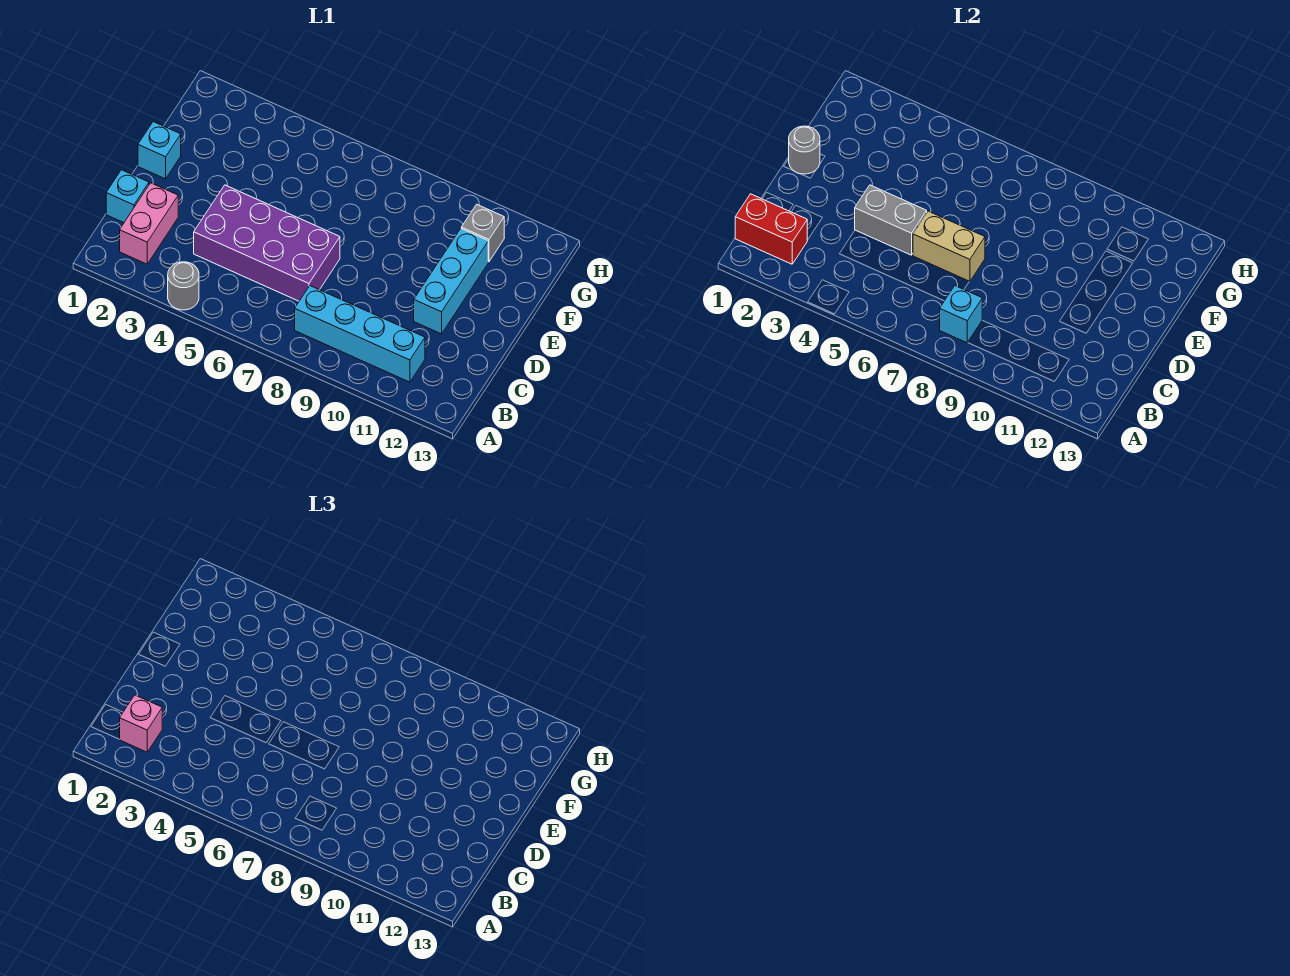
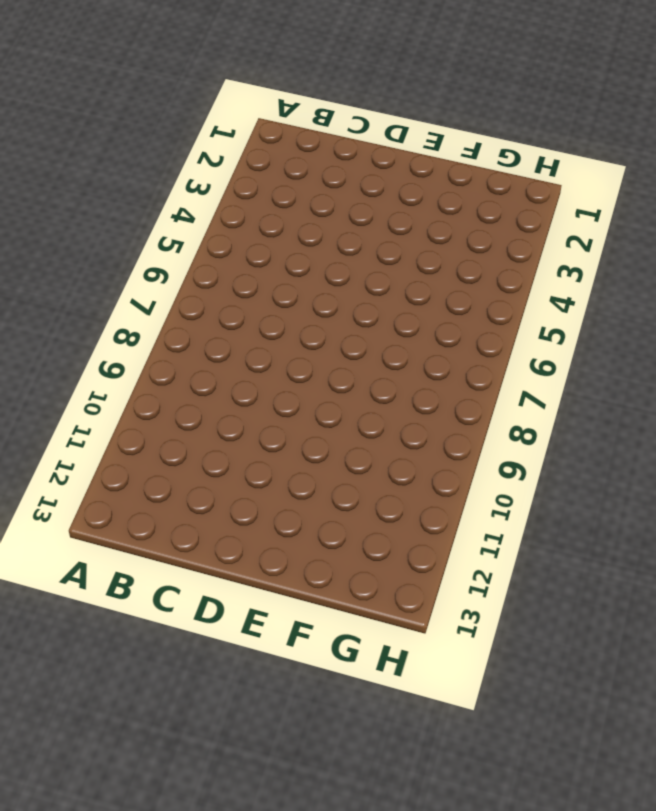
none -> grey 1x1 round brick [168,262,199,310]
none -> pink 1x2 brick [120,183,178,264]
none -> cyan 1x4 brick [295,286,425,382]

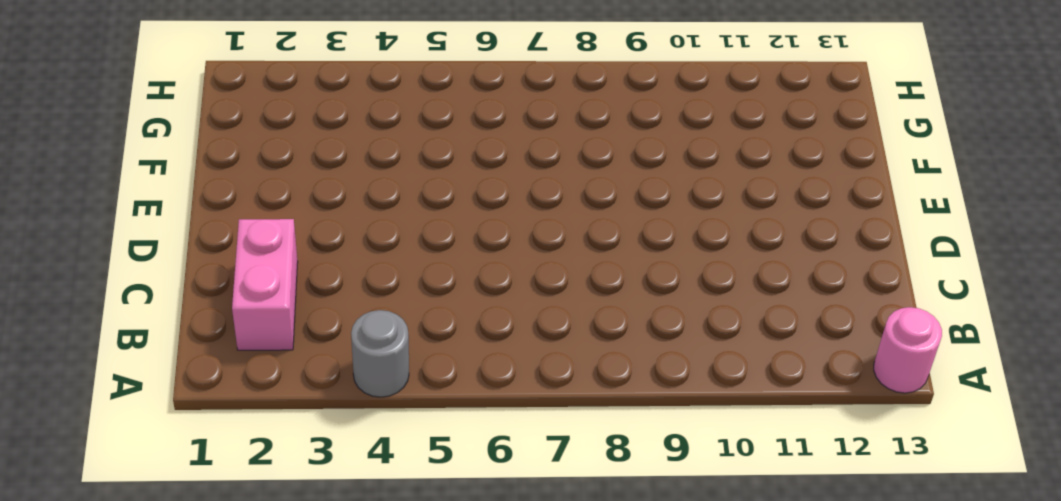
pink 1x1 round brick [874,307,942,393] -> none
none -> cyan 1x4 brick [295,286,425,382]
none -> cyan 1x1 brick [106,170,149,223]
none -> purple 2x4 brick [194,185,340,301]

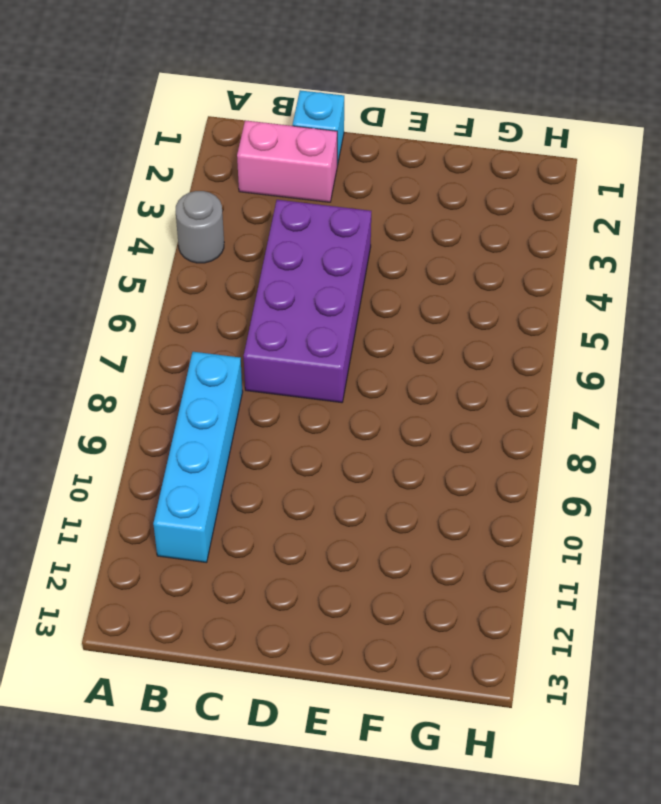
none -> cyan 1x3 brick [414,229,488,334]
none -> cyan 1x1 brick [138,122,181,179]
none -> grey 1x1 brick [461,204,504,262]

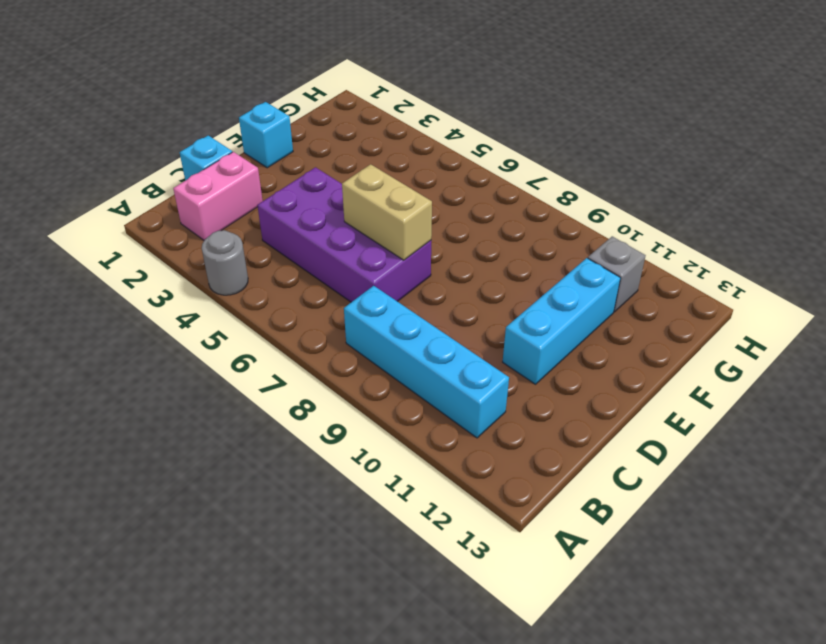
none -> red 1x2 brick [735,194,807,264]
none -> cyan 1x1 brick [940,286,982,343]
none -> grey 1x2 brick [855,185,927,255]

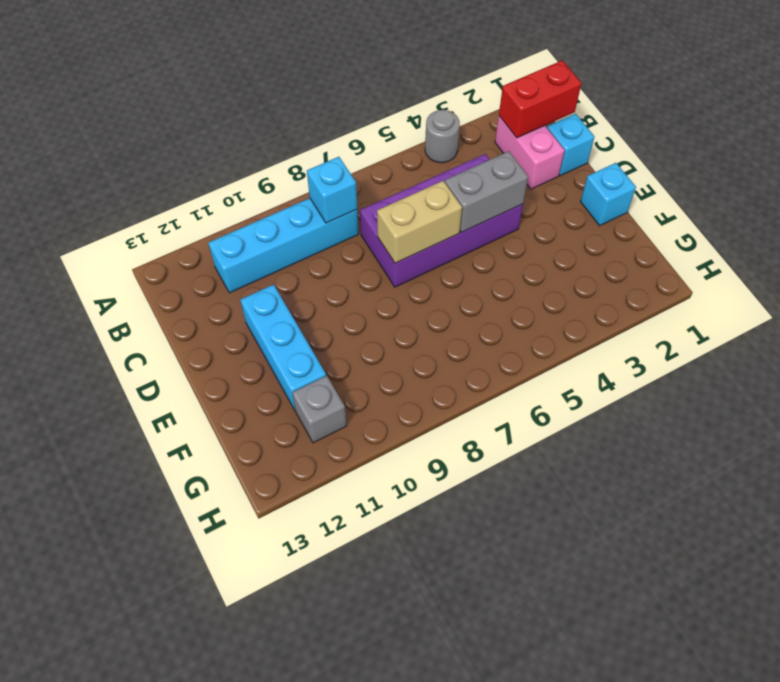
none -> grey 1x1 round brick [789,126,820,174]
none -> pink 1x1 brick [119,695,162,752]

